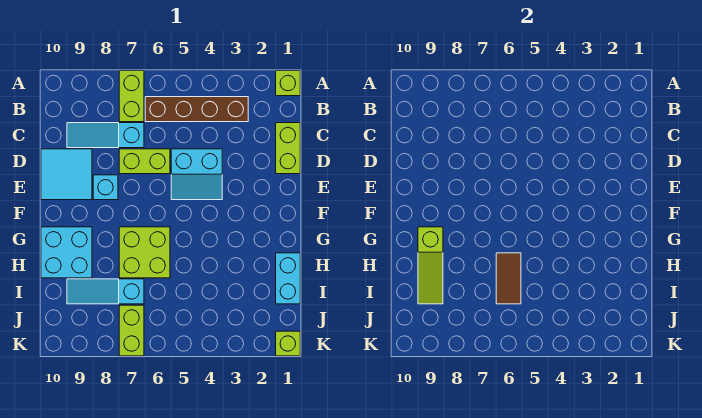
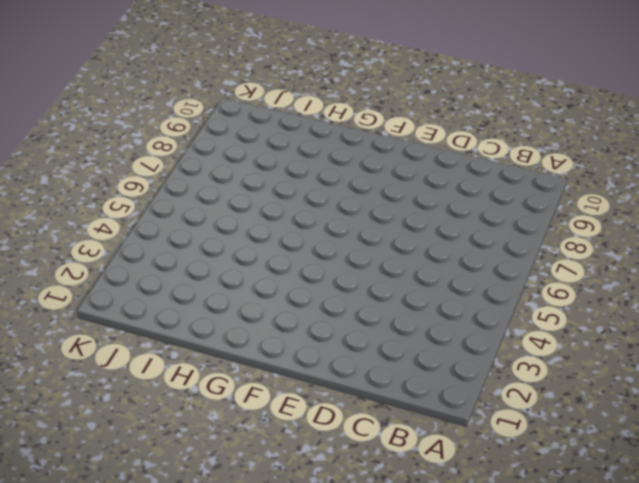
none -> lime 1x1 brick [276,71,300,96]
none -> lime 1x2 brick [119,71,144,122]
none -> brown 1x4 brick [145,97,248,122]

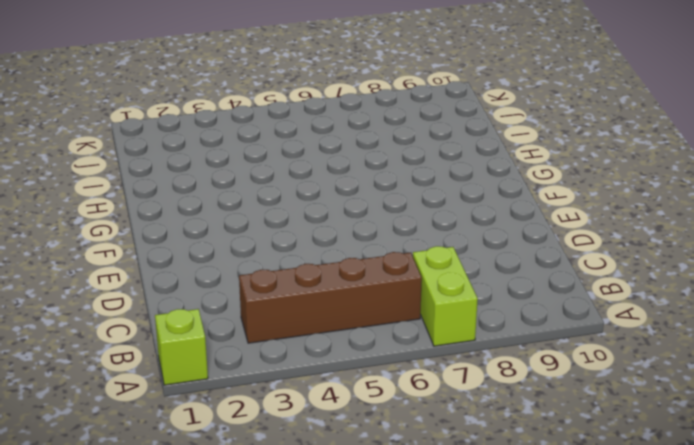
none -> lime 1x2 brick [276,123,300,174]
none -> cyan 1x3 slope [67,123,144,148]
none -> cyan 2x2 slope [171,149,222,200]

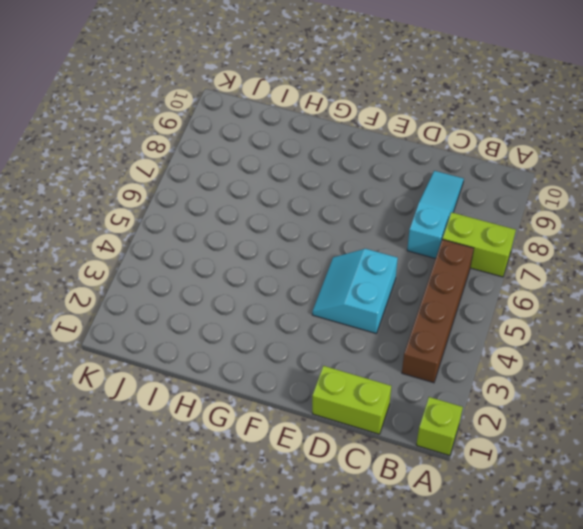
none -> lime 1x2 brick [119,149,170,174]
none -> cyan 2x2 tile [41,149,92,200]
none -> cyan 1x1 brick [93,175,118,200]

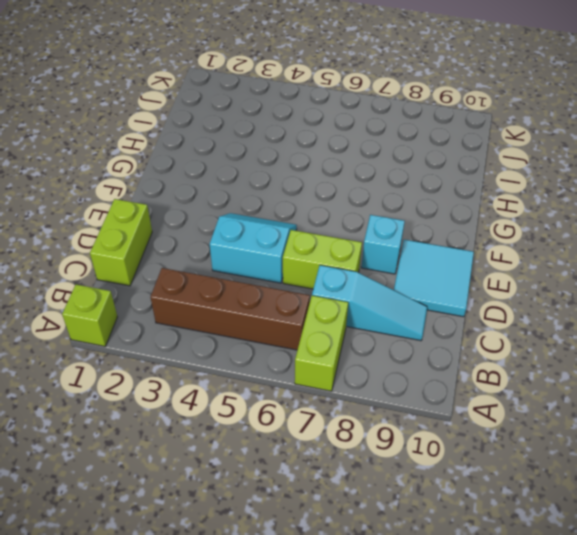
none -> lime 2x2 brick [119,227,170,278]
none -> cyan 2x2 brick [41,227,92,278]
none -> cyan 1x2 brick [276,253,300,304]

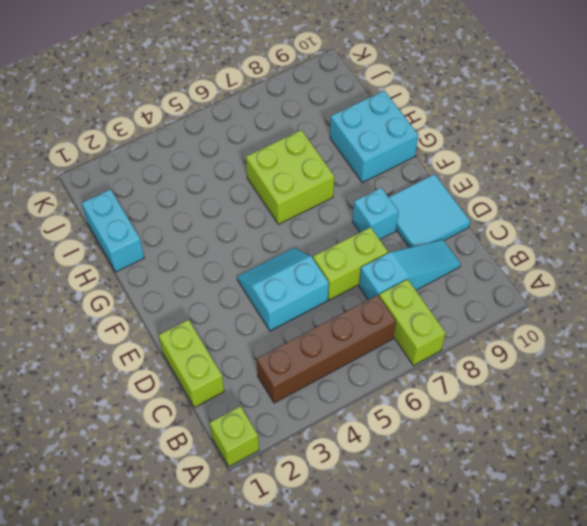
none -> cyan 1x3 slope [67,279,144,304]
none -> lime 1x2 brick [119,305,144,356]
none -> lime 1x1 brick [276,331,300,356]

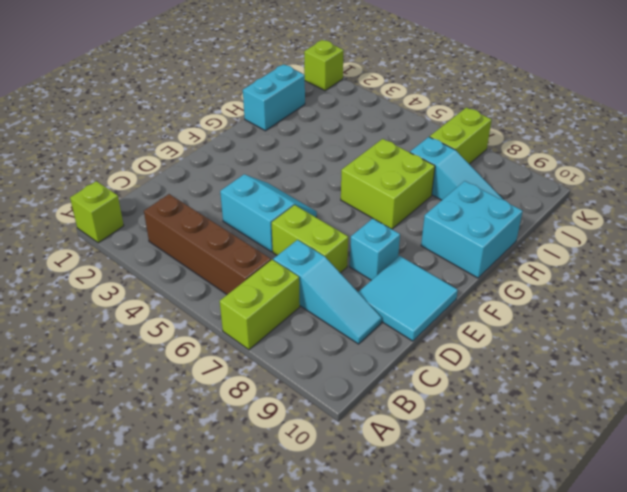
none -> lime 1x2 brick [276,123,300,174]
none -> lime 1x3 slope [418,227,443,304]
none -> brown 1x2 tile [496,253,521,304]

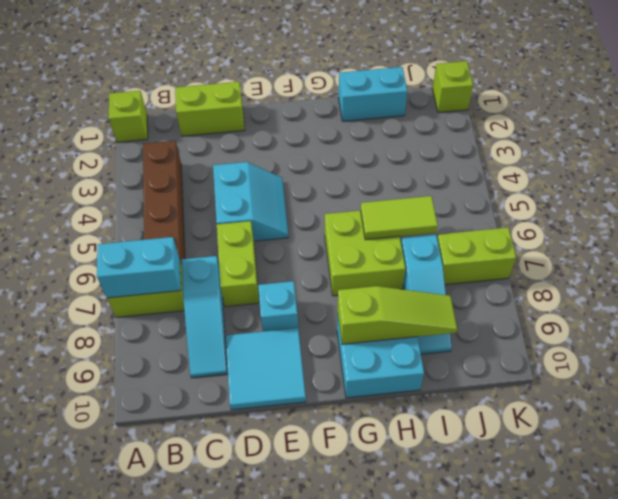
cyan 1x2 brick [97,237,181,298] -> none
lime 1x2 tile [361,196,438,240] -> brown 1x2 tile [496,253,521,304]

